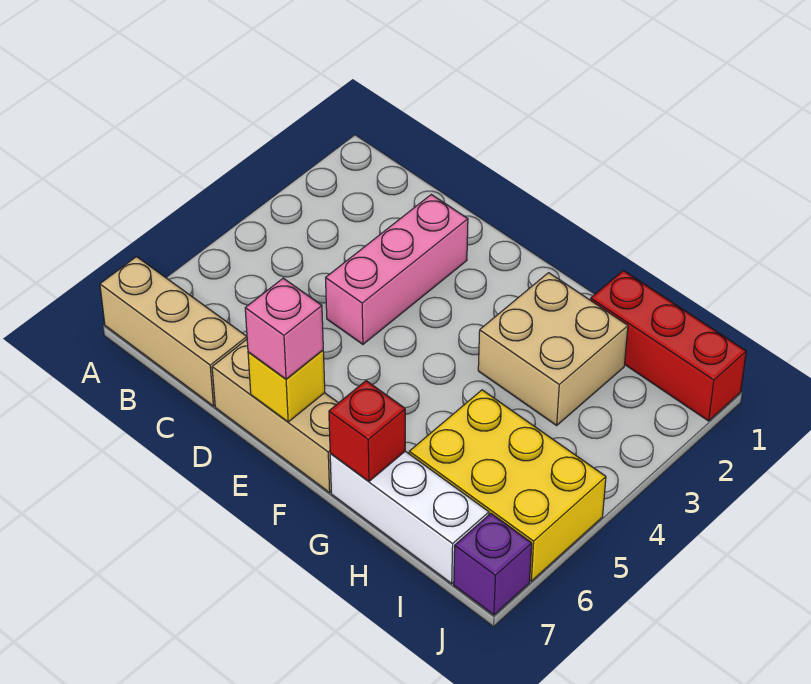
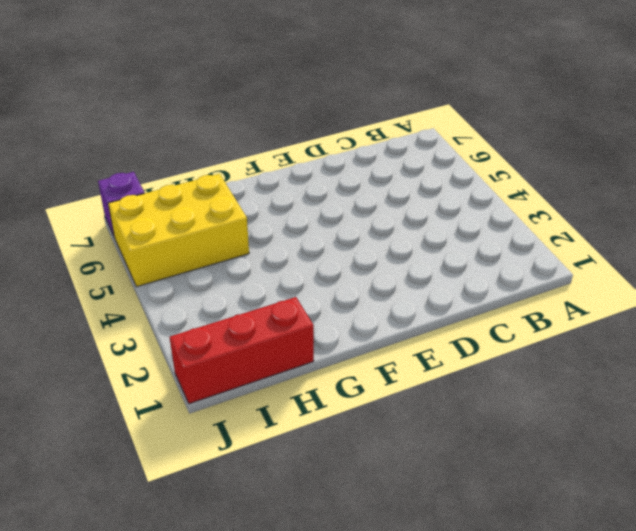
none -> tan 1x3 brick [100,257,247,406]
none -> pink 1x3 brick [326,194,468,344]

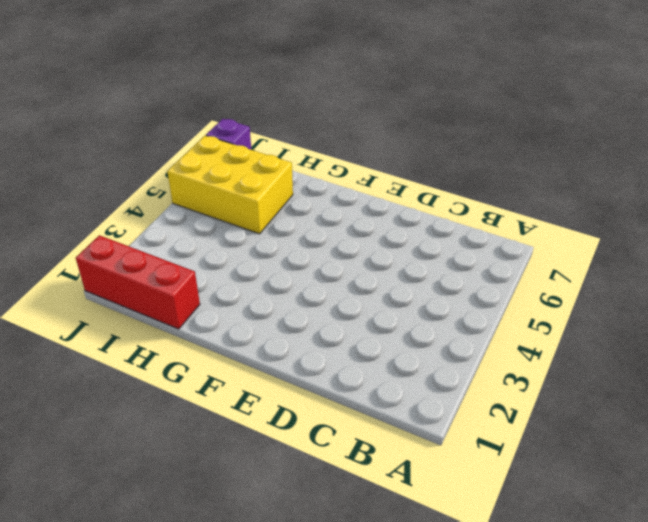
none -> tan 1x3 brick [100,257,247,406]
none -> pink 1x3 brick [326,194,468,344]

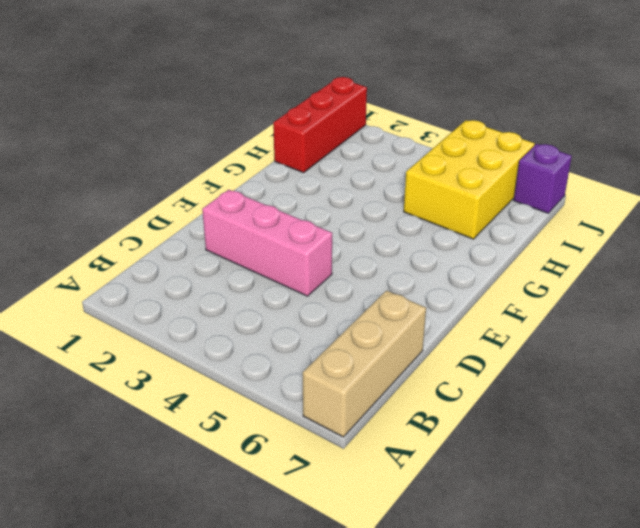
none -> tan 1x3 brick [212,340,338,493]
none -> tan 2x2 brick [478,273,628,425]

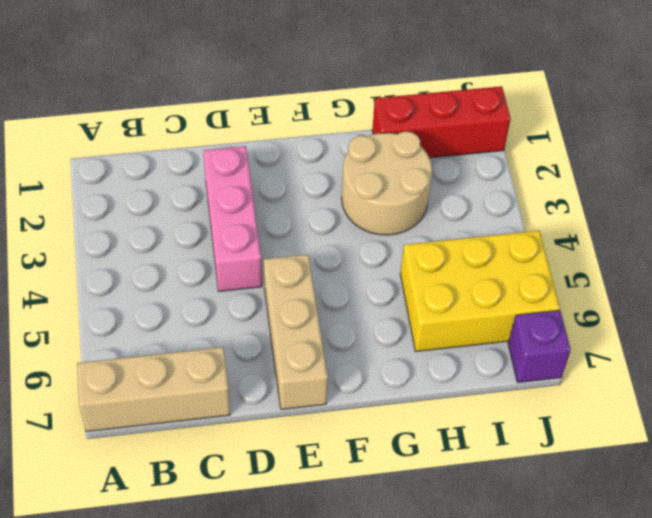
tan 1x3 brick [264,255,328,409] -> tan 1x3 brick turned to [212,340,338,493]
tan 2x2 round brick [342,131,432,235] -> tan 2x2 brick [478,273,628,425]
none -> white 1x3 brick [330,451,489,584]
none -> yellow 1x1 brick [248,350,325,422]

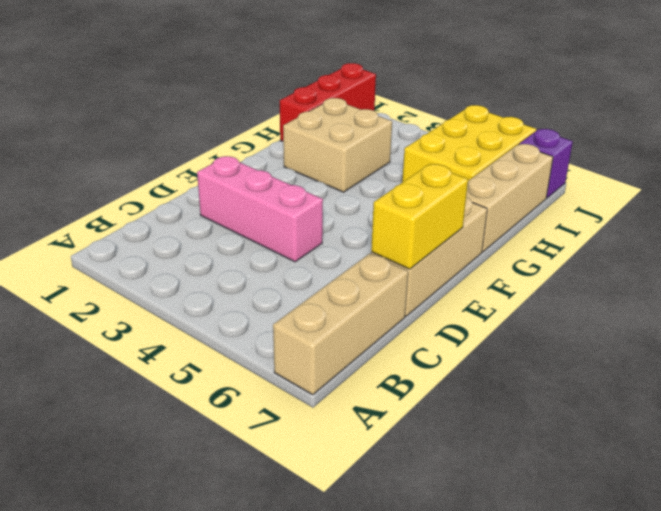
yellow 1x2 brick [371,164,468,269] -> yellow 1x1 brick [248,350,325,422]
tan 1x3 brick [466,144,553,252] -> white 1x3 brick [330,451,489,584]
none -> red 1x1 brick [329,381,405,481]
none -> pink 1x1 brick [245,278,323,379]

